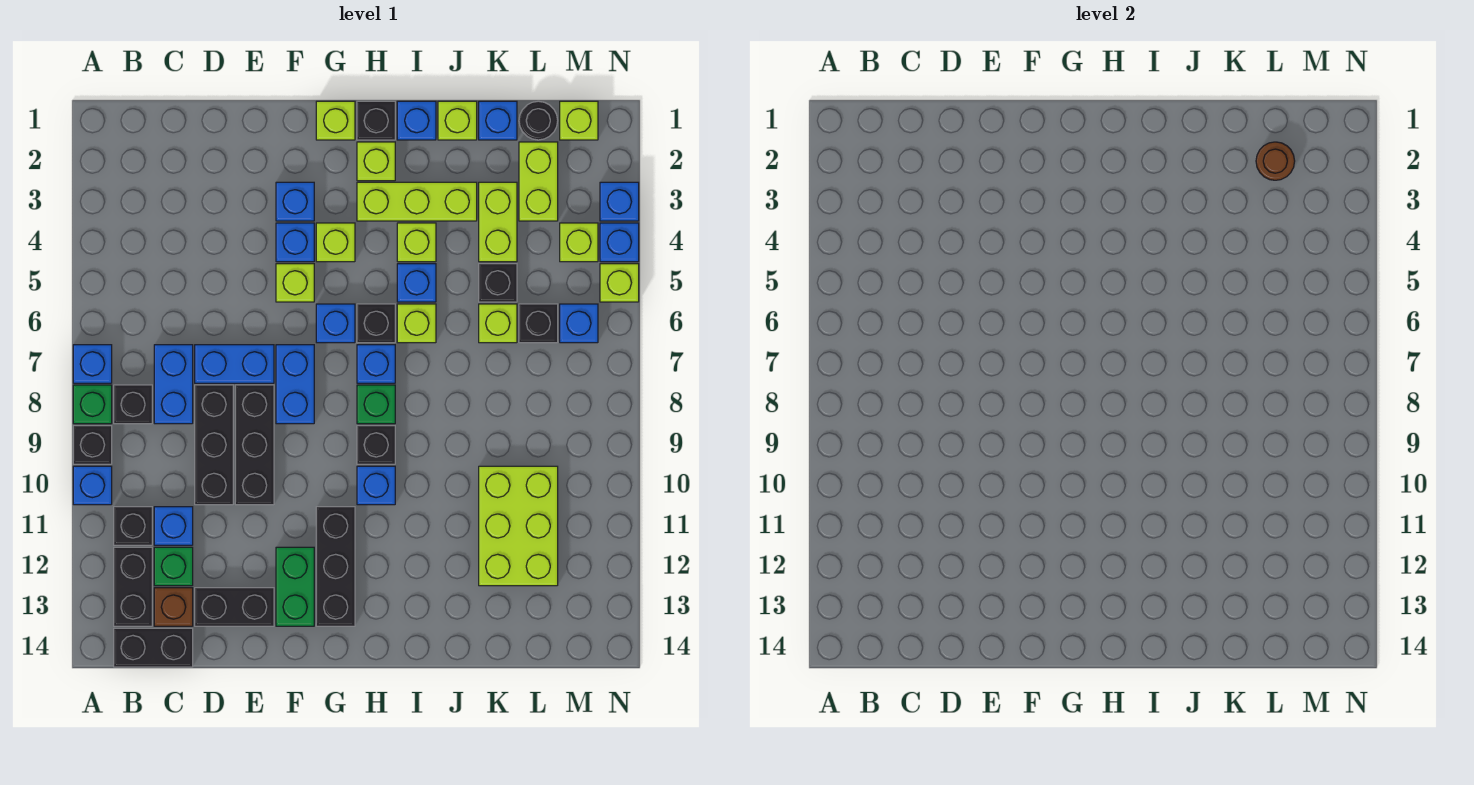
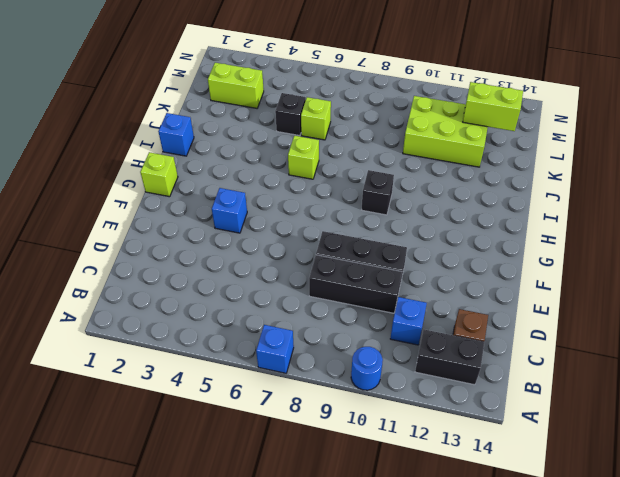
blue 1x1 round brick [351,347,383,390] -> blue 1x1 brick [73,466,112,505]
lime 1x2 brick [463,82,523,131] -> lime 1x2 brick moved to [479,182,517,262]
none -> green 1x1 brick [73,385,112,424]
none -> black 1x1 brick [73,426,112,464]
none -> black 1x1 brick [114,385,152,424]
none -> black 1x1 brick [114,507,152,545]

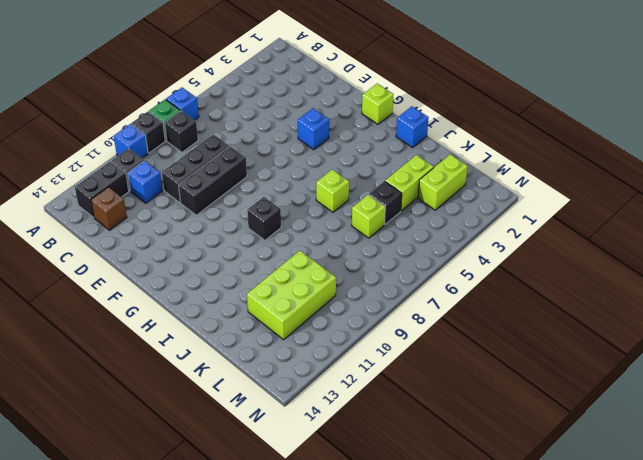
none -> black 1x2 brick [114,628,193,667]
none -> blue 1x2 brick [154,345,193,424]
none -> green 1x1 brick [154,547,193,586]
none -> blue 1x2 brick [195,345,274,383]

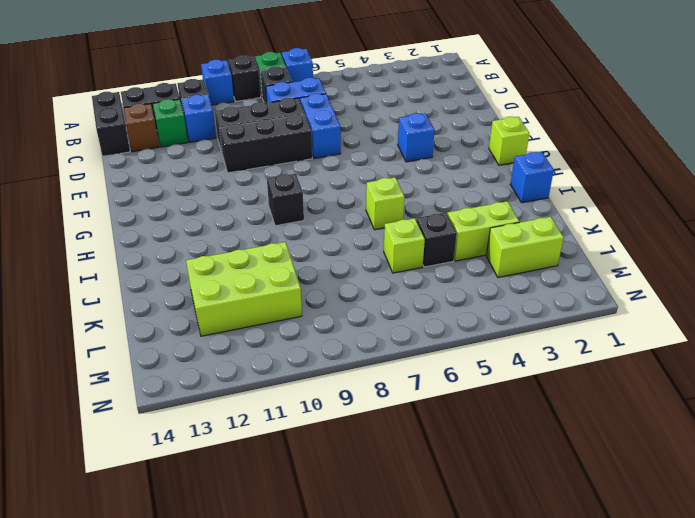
none -> black 1x2 brick [195,588,274,626]
none -> blue 1x1 brick [276,182,314,221]
none -> lime 1x1 brick [276,264,314,302]
none -> blue 1x2 brick [276,345,314,424]

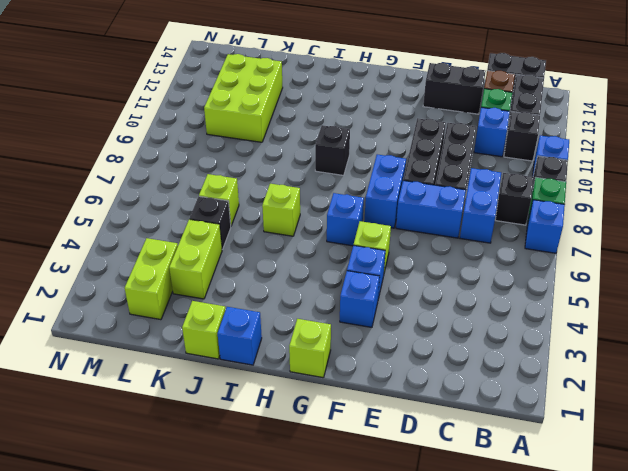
none -> green 1x2 brick [276,547,314,626]
none -> lime 1x1 brick [316,223,355,262]
none -> black 1x3 brick [316,507,355,626]
none -> black 1x1 brick [357,101,395,140]

